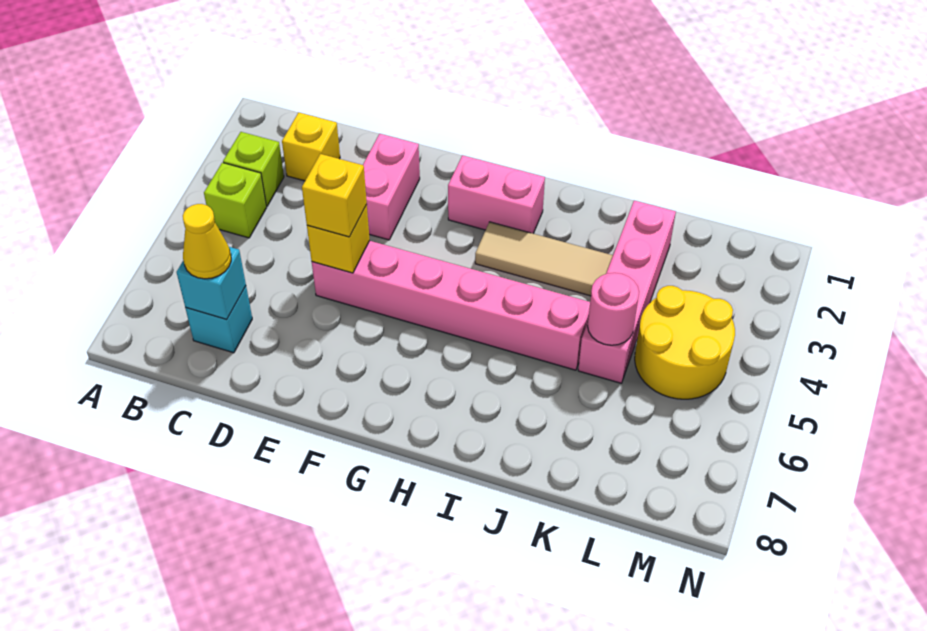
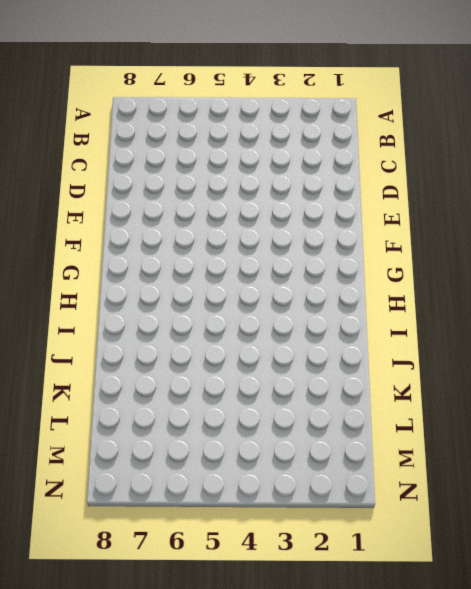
none -> lime 1x1 brick [223,132,284,206]
none -> lime 1x1 brick [204,163,267,238]
none -> yellow 1x1 brick [282,112,340,181]

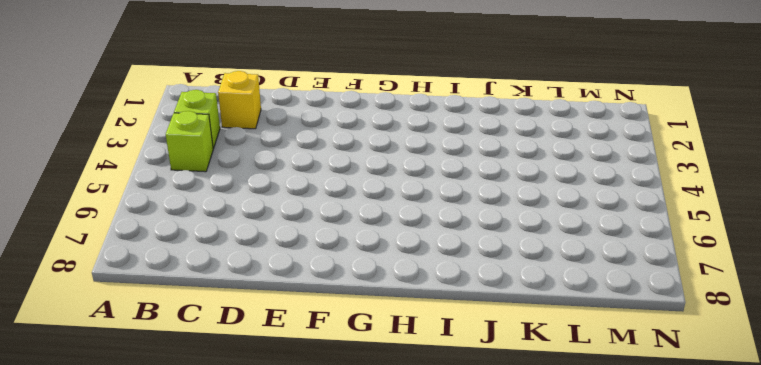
none -> cyan 1x1 brick [185,286,252,353]
none -> pink 1x2 brick [363,134,420,240]
none -> pink 1x6 brick [312,241,590,370]

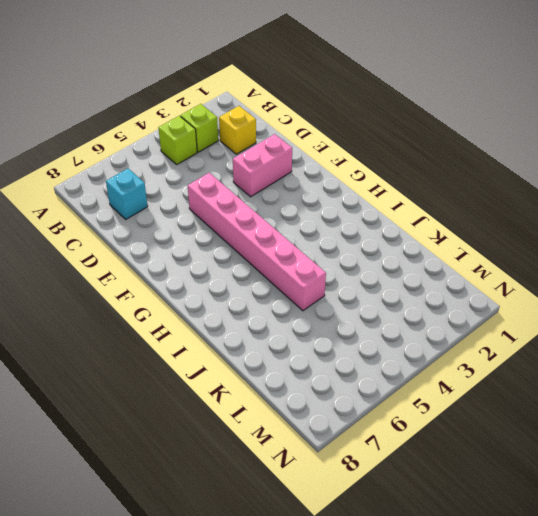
none -> pink 1x2 brick [448,155,545,234]
none -> tan 1x3 tile [475,222,613,296]
none -> pink 1x4 brick [578,201,676,383]

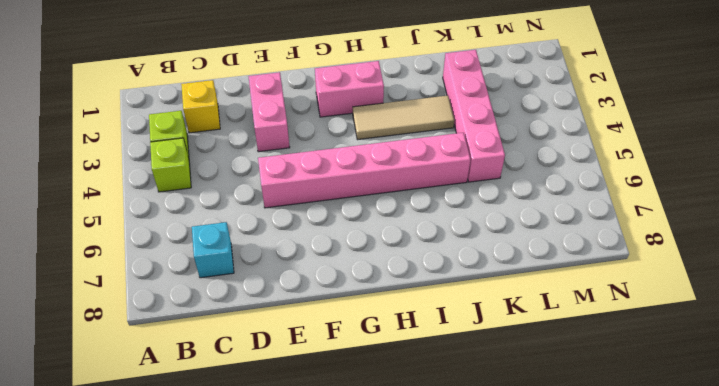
none -> yellow 2x2 round brick [635,286,735,399]
none -> cyan 1x1 brick [177,247,246,319]
none -> yellow 1x1 brick [307,205,370,273]

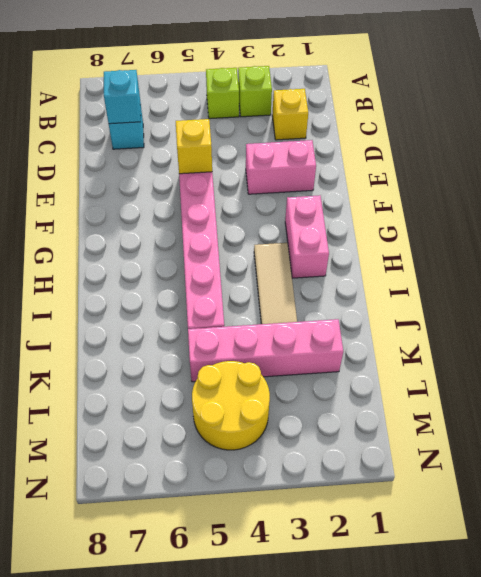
none -> pink 1x1 round brick [588,273,639,345]
none -> yellow 1x1 cone [183,204,231,279]
none -> yellow 1x1 brick [302,154,367,237]

